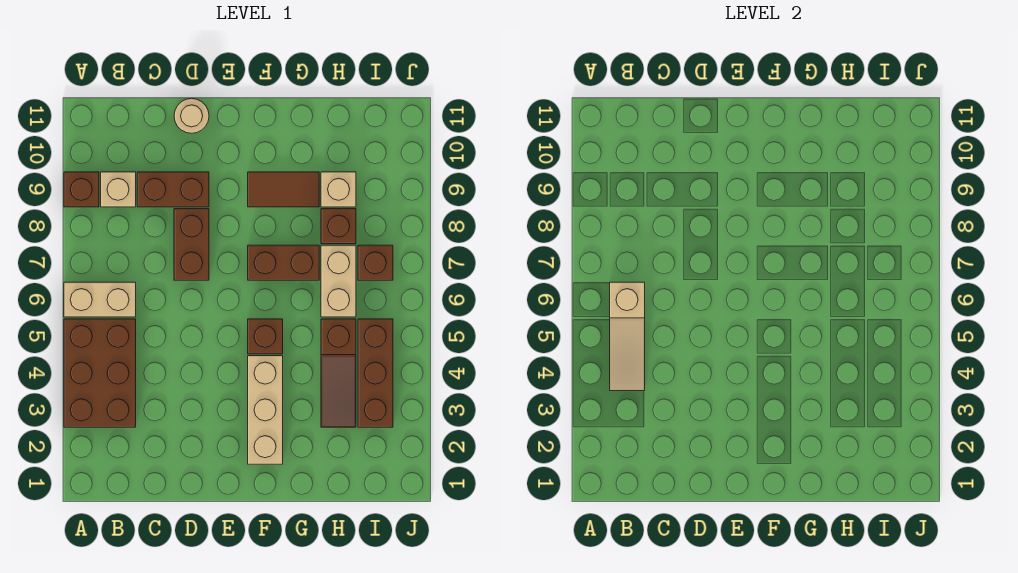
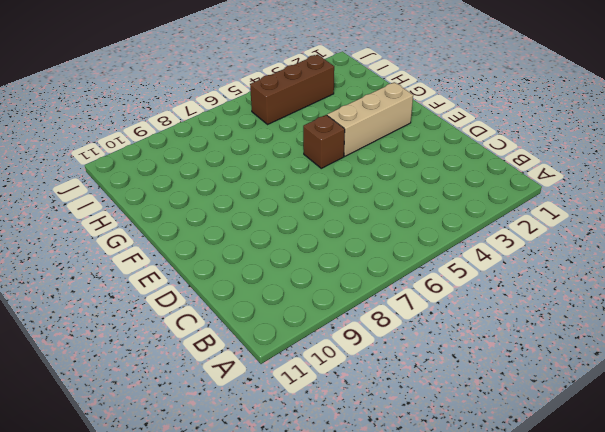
none -> brown 2x3 brick [64,319,136,427]
none -> tan 1x2 brick [64,282,136,317]
none -> brown 1x1 brick [64,172,99,207]

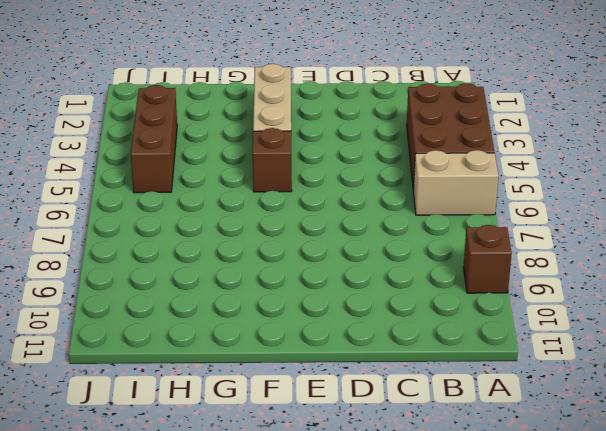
none -> tan 1x1 brick [101,172,136,207]
none -> brown 1x2 brick [137,172,209,207]
none -> brown 1x2 brick [174,209,209,280]

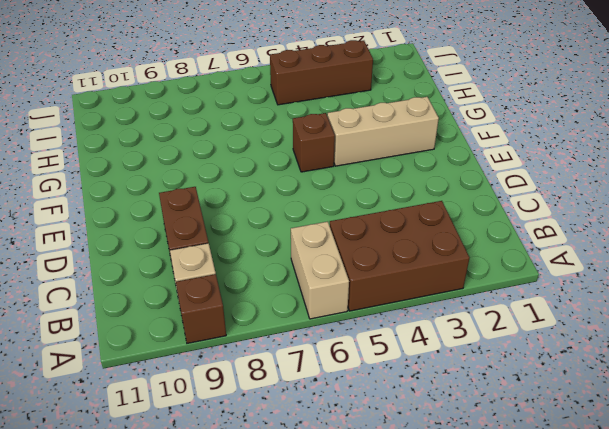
none -> brown 1x2 brick [174,209,209,280]
none -> tan 1x1 round brick [174,98,209,133]
none -> brown 1x2 brick [248,245,319,280]

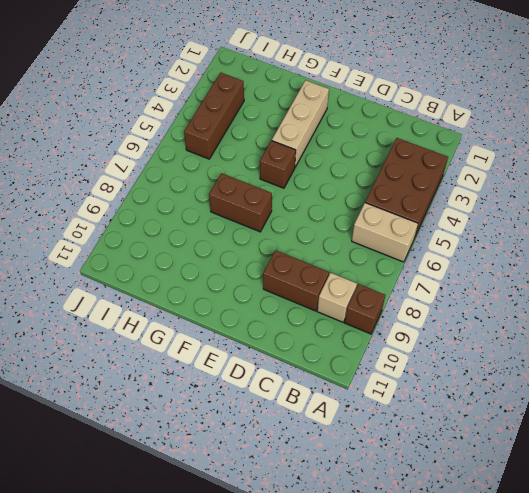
none -> brown 1x2 brick [174,209,209,280]
none -> tan 1x1 round brick [174,98,209,133]
none -> brown 1x2 tile [248,172,319,207]

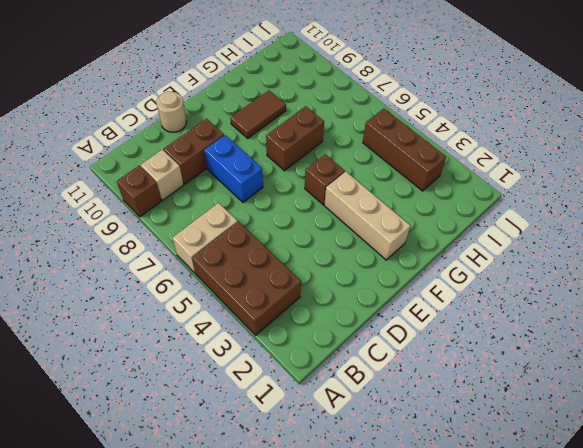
blue 1x2 brick [204,135,263,202] -> brown 1x2 brick [174,209,209,280]
none -> brown 1x3 slope [321,319,356,427]
none -> tan 1x2 brick [321,245,356,317]
none -> brown 1x1 brick [321,209,356,244]

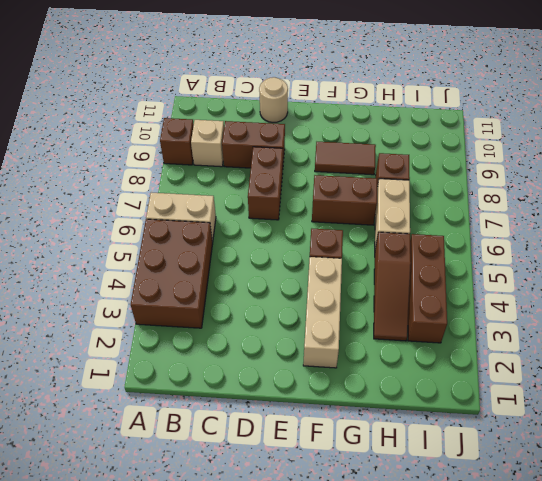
none -> tan 1x1 brick [321,172,356,207]
none -> brown 1x1 brick [358,245,393,280]
none -> tan 1x3 slope [610,282,645,391]

